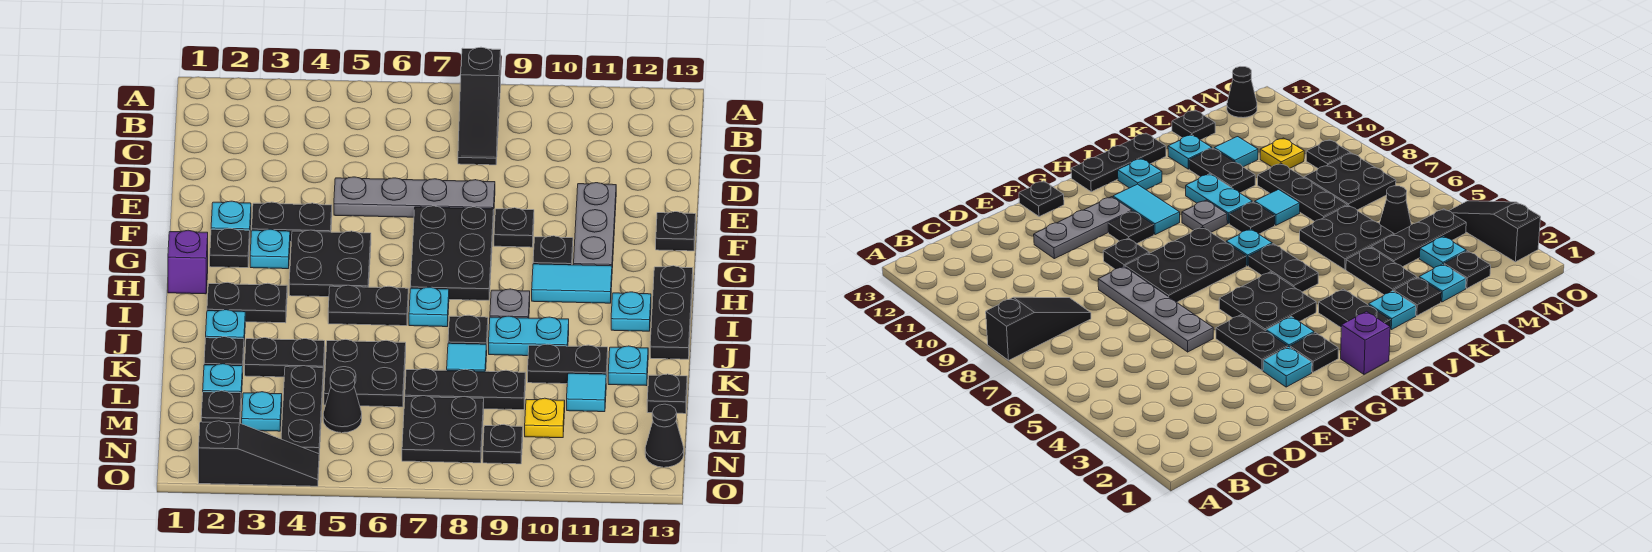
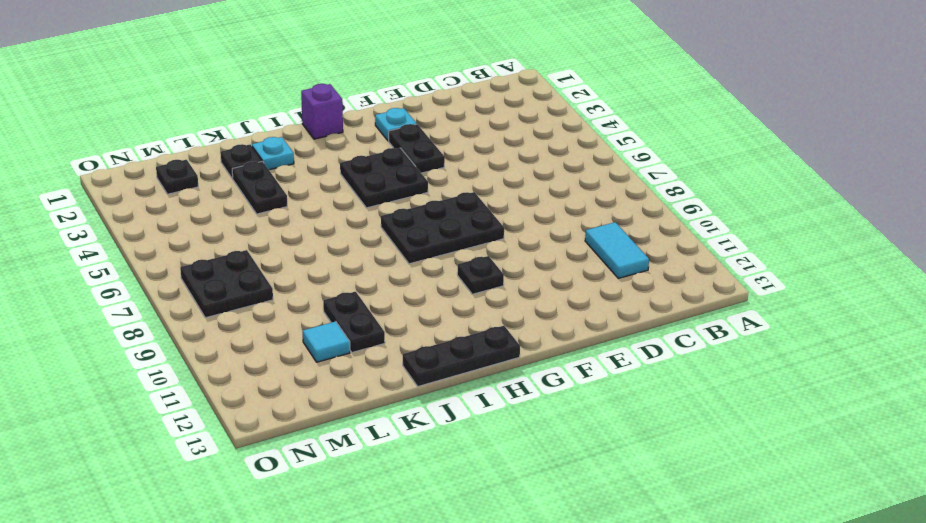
cyan 1x2 tile [585,222,649,278] -> cyan 1x2 tile moved to [532,264,612,303]
none -> black 1x3 slope [458,47,501,165]
none -> grey 1x4 plate [334,177,495,217]
none -> grey 1x3 plate [574,183,616,268]
none -> black 1x1 plate [494,208,534,247]

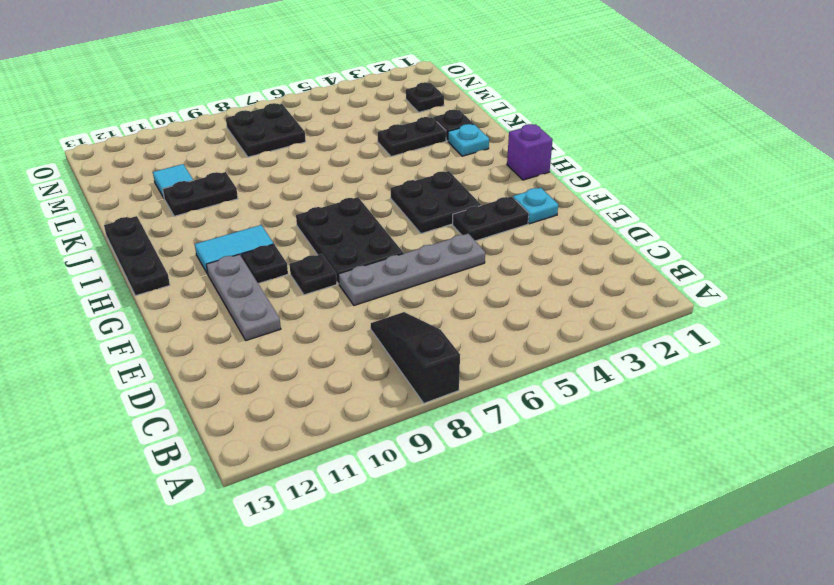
none -> black 1x1 plate [656,212,696,251]
none -> black 1x1 plate [210,228,250,268]
none -> cyan 1x1 plate [250,229,290,269]
none -> black 1x2 plate [207,282,287,323]

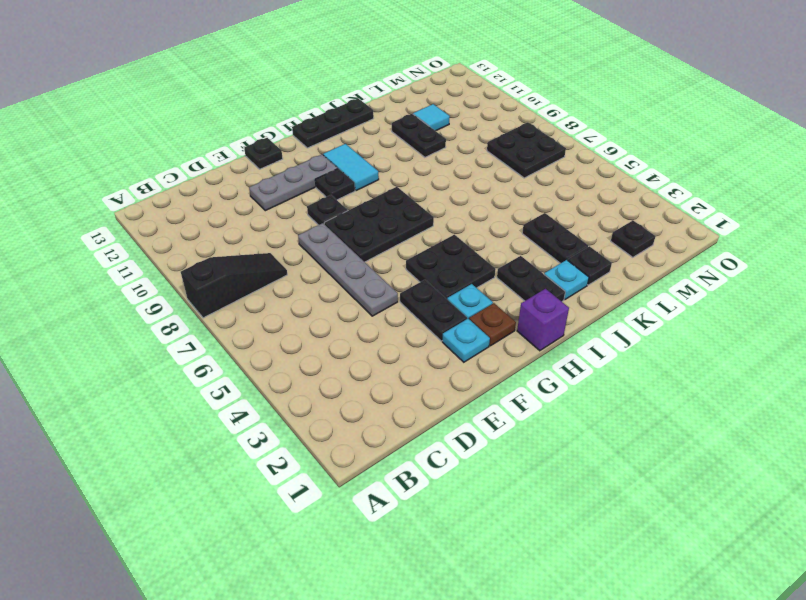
brown 1x1 plate [469,303,516,346] -> black 1x1 plate [210,228,250,268]
none -> black 1x2 plate [328,285,408,326]
none -> cyan 1x1 plate [409,287,449,327]
none -> grey 1x1 plate [490,289,530,318]
none -> cyan 1x1 plate [611,292,651,331]

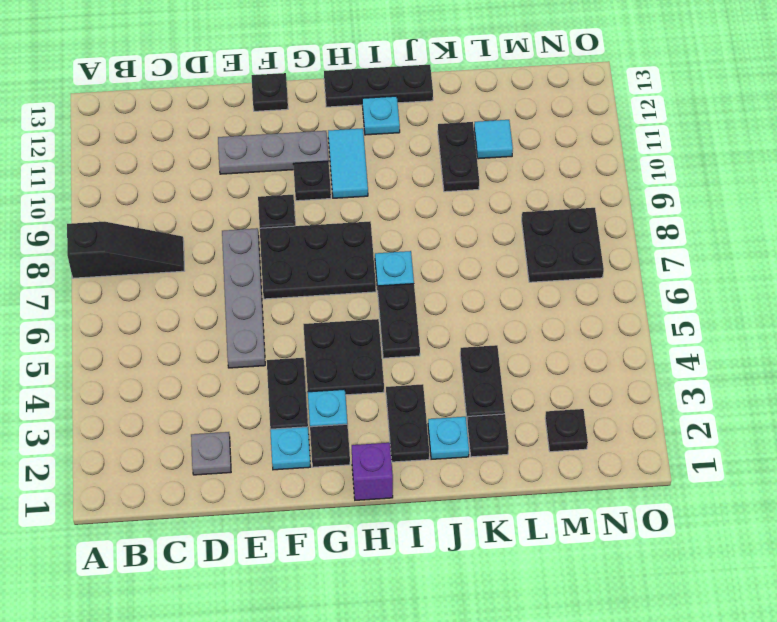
grey 1x1 plate [191,432,231,475] -> grey 1x1 plate moved to [490,289,530,318]
none -> black 1x1 plate [448,315,488,345]
none -> cyan 1x2 plate [489,316,569,356]
none -> black 2x2 plate [324,339,406,407]
none -> cyan 1x1 tile [447,343,487,371]

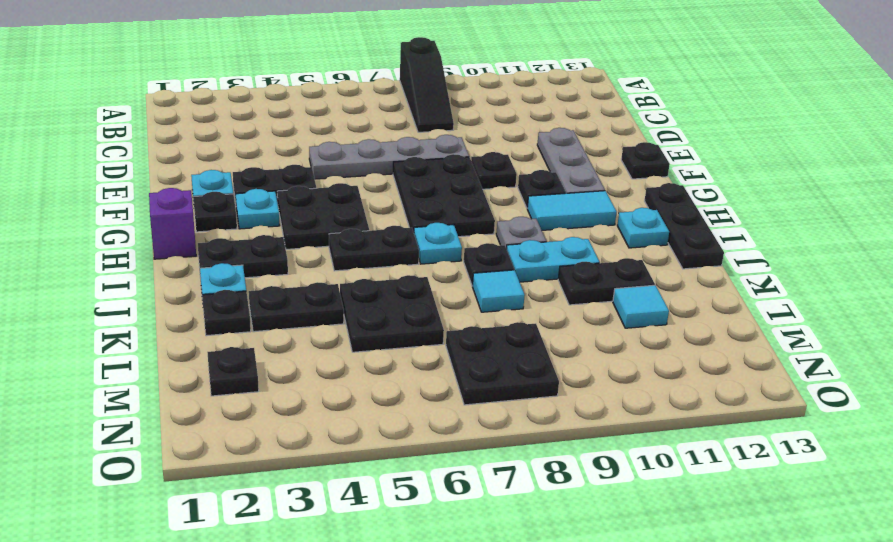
none -> cyan 1x1 plate [608,346,648,386]
none -> cyan 1x1 plate [203,364,243,398]
none -> black 1x3 plate [281,366,323,454]
none -> black 1x3 plate [405,368,526,410]

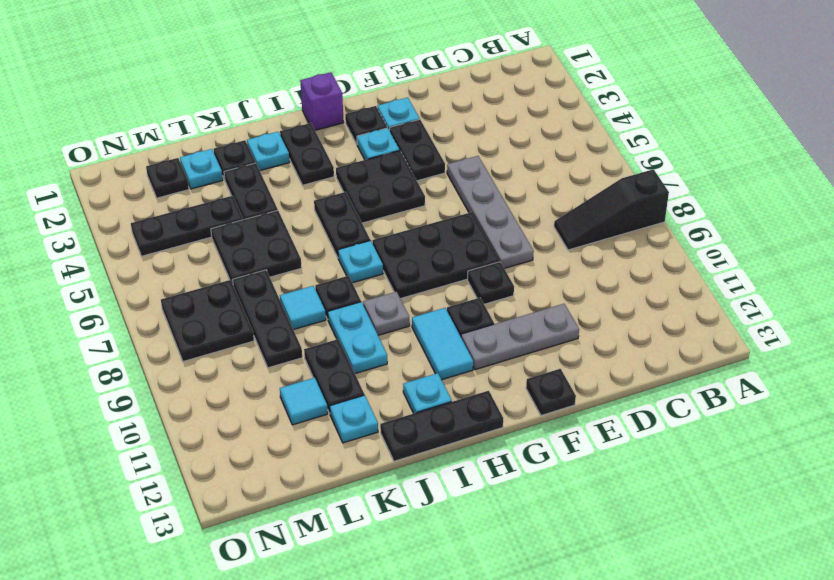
none -> black 1x1 plate [647,374,687,414]
none -> cyan 1x1 plate [242,392,282,431]
none -> black 1x1 cone [323,370,362,433]
none -> yellow 1x1 plate [525,398,565,438]

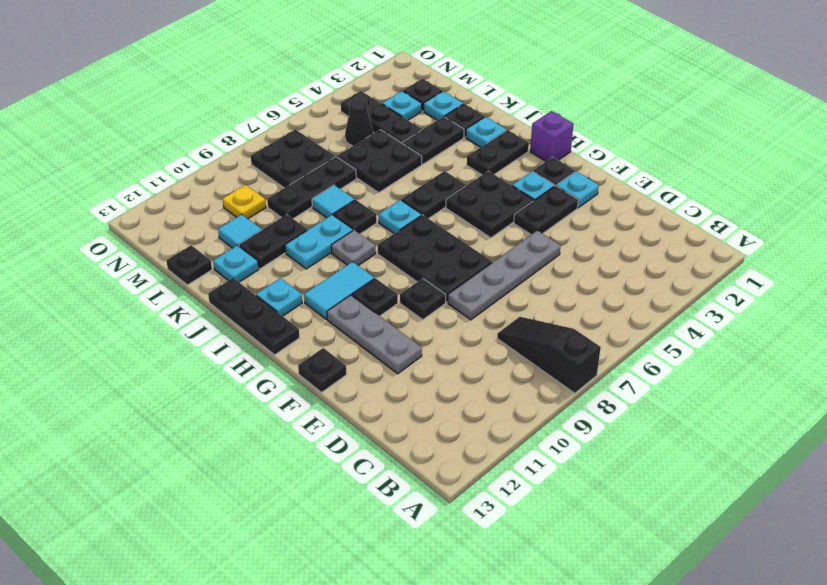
none -> black 1x1 plate [483,425,523,464]
none -> black 1x1 cone [645,404,684,467]
none -> black 1x3 slope [199,421,319,486]

